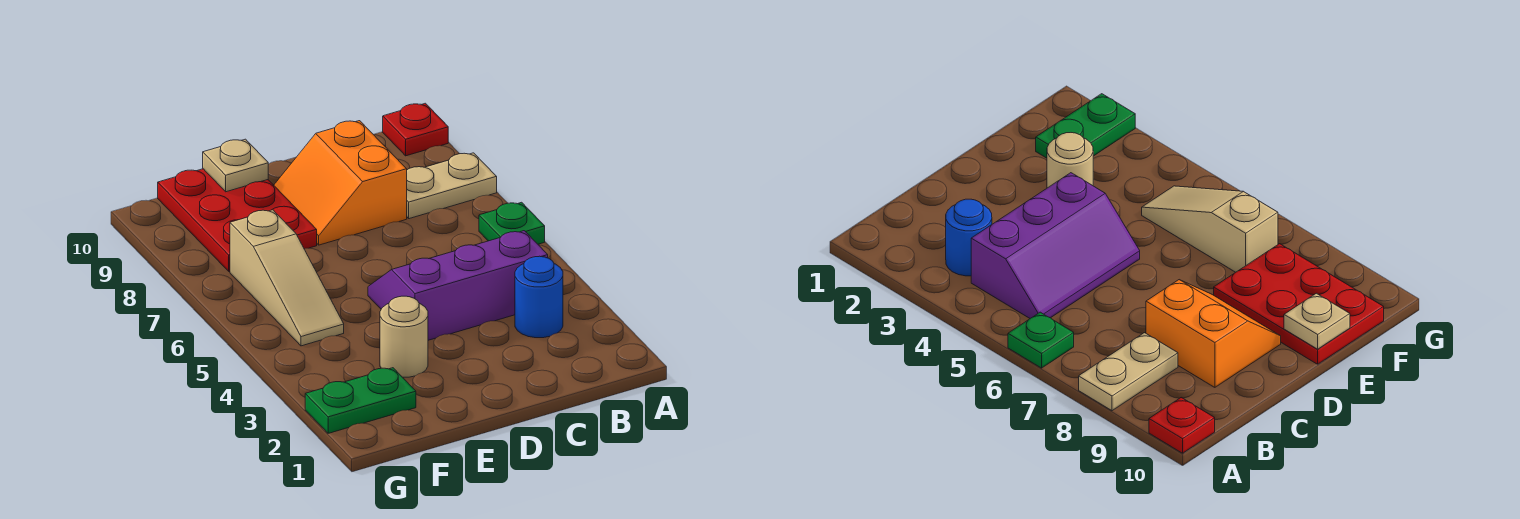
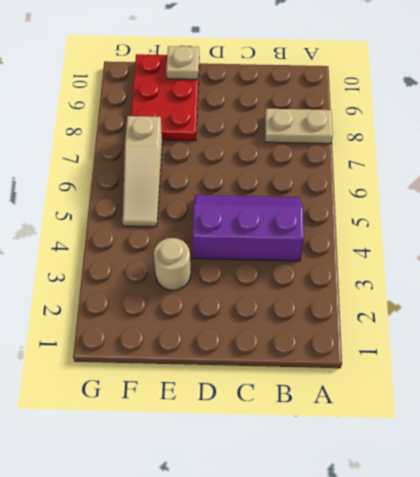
none -> green 1x1 plate [479,202,545,244]
none -> red 1x1 plate [383,103,448,156]

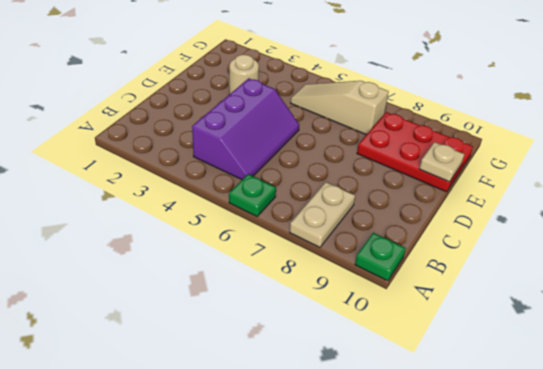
green 1x1 plate [355,233,406,281] -> red 1x1 plate [383,103,448,156]
none -> blue 1x1 round brick [515,256,563,338]
none -> orange 2x2 slope [274,121,407,245]

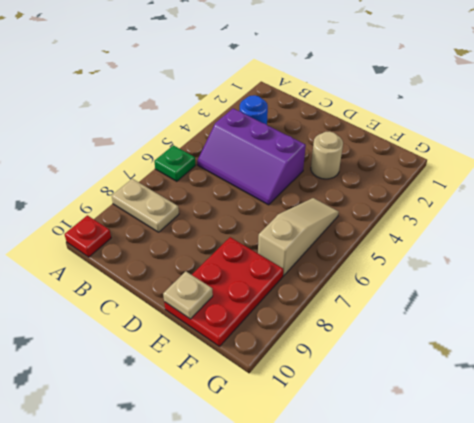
none -> orange 2x2 slope [274,121,407,245]
none -> green 1x2 plate [305,368,416,433]

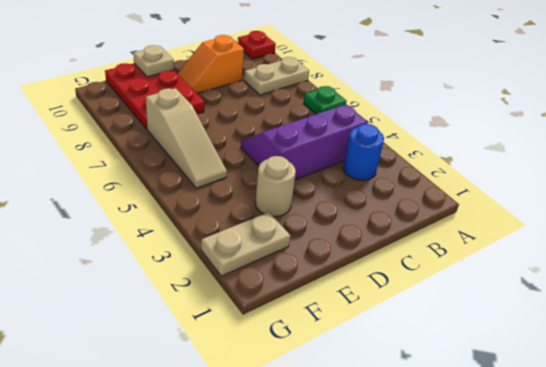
orange 1x2 slope [177,35,244,93] -> orange 2x2 slope [274,121,407,245]
tan 1x2 plate [201,212,290,276] -> green 1x2 plate [305,368,416,433]

